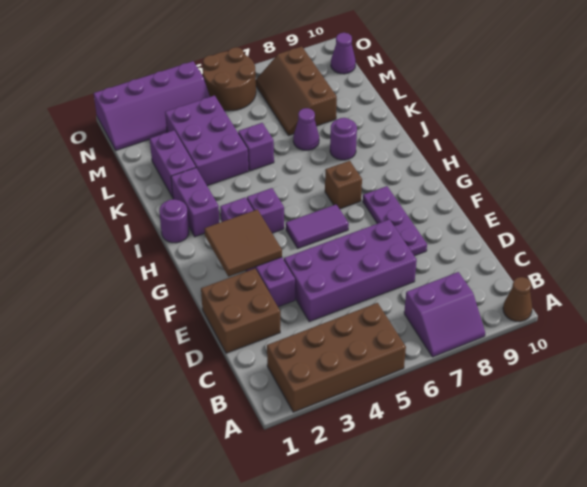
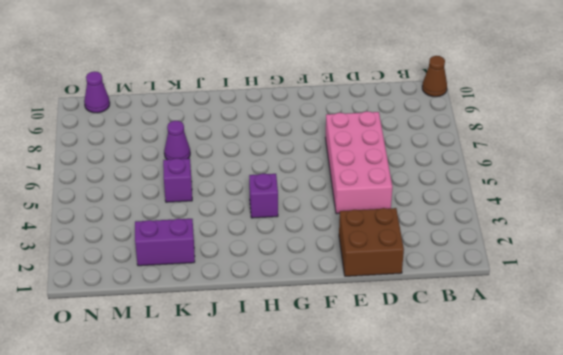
pink 2x4 brick [325,111,392,214] -> purple 2x4 brick [284,219,417,322]
none -> brown 2x4 brick [267,303,406,412]
none -> purple 2x2 slope [404,272,485,357]
none -> purple 1x4 brick [220,197,295,307]

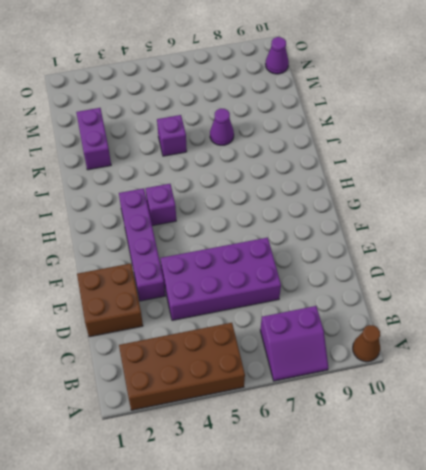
none -> purple 1x3 plate [363,186,427,256]
none -> purple 1x2 tile [286,205,349,248]
none -> brown 1x1 brick [325,161,362,209]

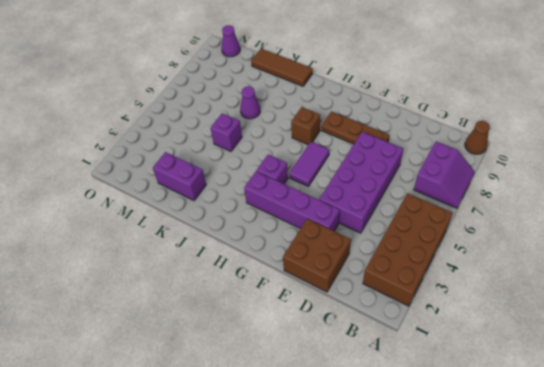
brown 1x3 plate [321,111,390,144] -> purple 1x3 plate [363,186,427,256]
brown 1x3 tile [251,49,313,86] -> none
none -> purple 1x1 round brick [159,199,189,243]
none -> purple 1x2 brick [171,168,219,237]
none -> purple 1x1 round brick [330,118,357,160]

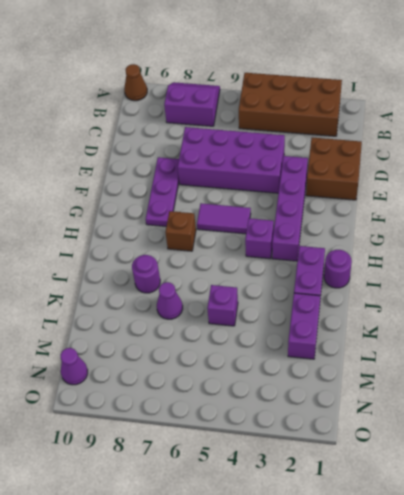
none -> purple 2x3 brick [165,96,249,186]
none -> brown 2x3 slope [256,46,337,136]
none -> purple 2x4 slope [94,61,210,150]

